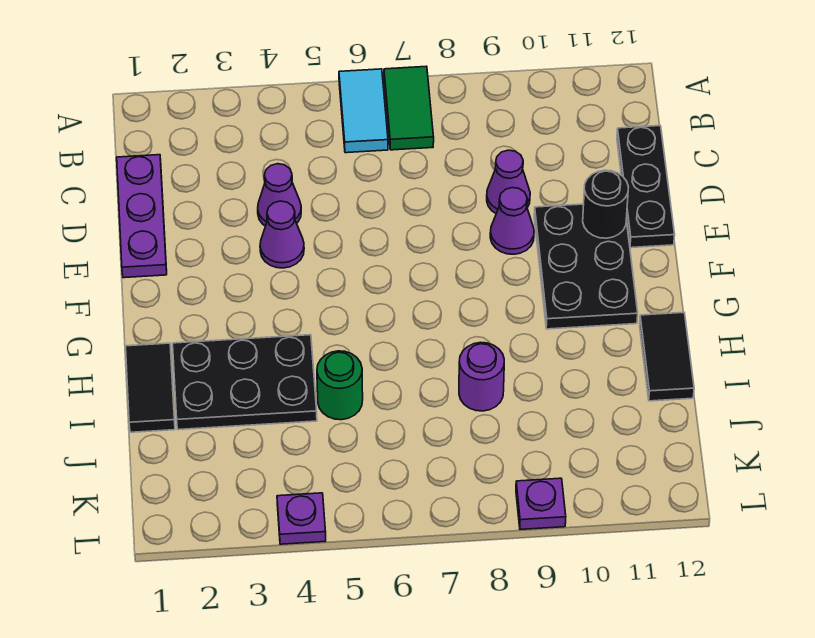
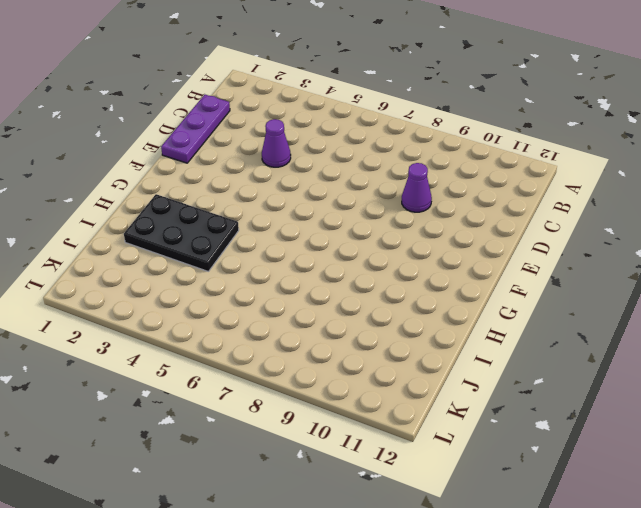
none -> cyan 1x2 tile [339,69,388,153]
none -> green 1x2 tile [384,66,434,150]
none -> black 1x3 plate [617,126,675,248]

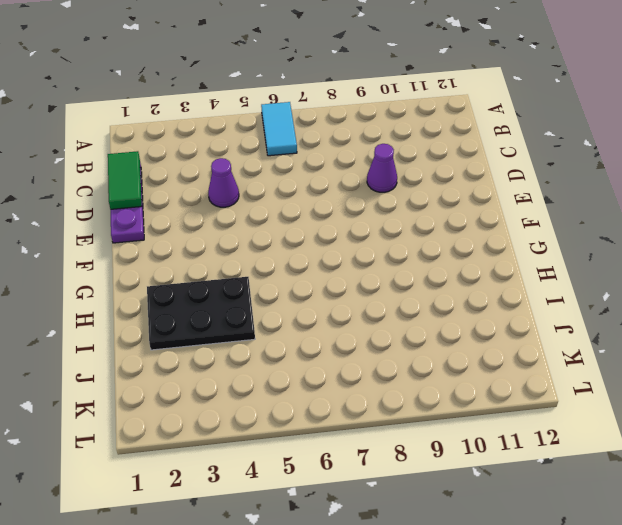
green 1x2 tile [108,151,142,209] -> green 1x2 tile moved to [384,66,434,150]
none -> black 1x3 plate [617,126,675,248]
none -> purple 1x1 cone [260,201,304,268]
none -> purple 1x1 cone [490,188,534,254]

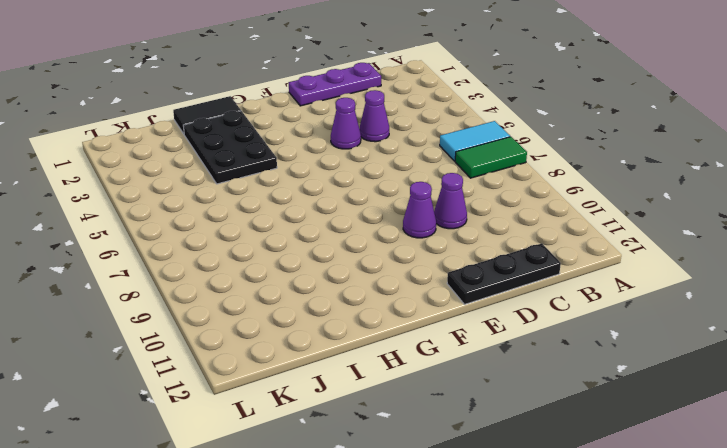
none -> black 2x3 plate [534,204,638,329]
none -> black 1x2 tile [640,312,694,401]
none -> green 1x1 round brick [317,351,363,420]

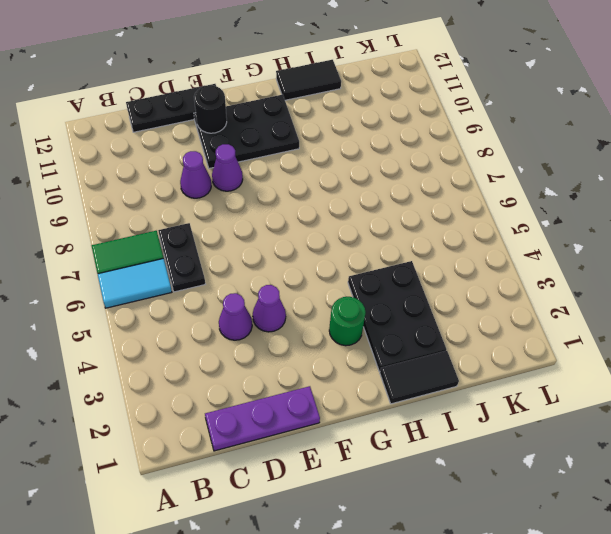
black 1x2 plate [158,223,205,292] -> none
green 1x1 round brick [329,297,366,346] -> green 1x1 round brick moved to [317,351,363,420]
none -> purple 1x1 round brick [459,342,504,411]
none -> purple 1x1 plate [277,493,326,544]
none -> purple 1x1 plate [516,478,566,530]

